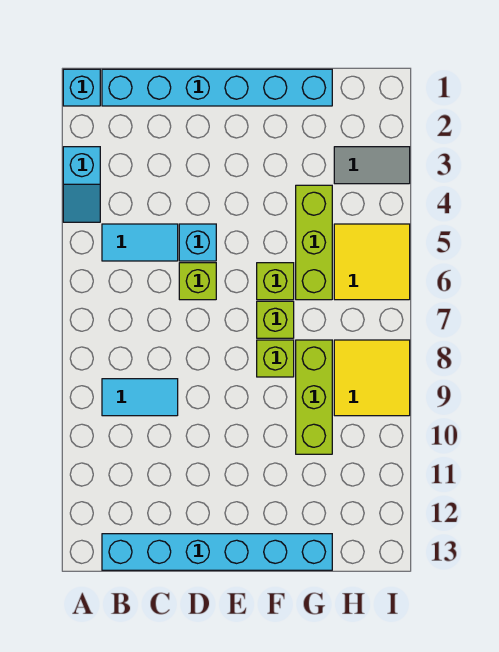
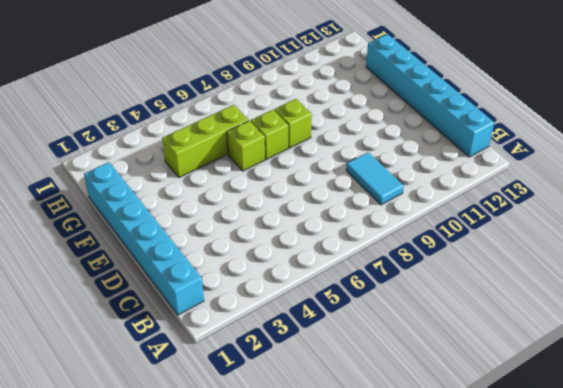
none -> cyan 1x1 brick [63,69,100,106]
none -> cyan 1x2 slope [63,147,100,222]
none -> cyan 1x2 tile [102,224,178,261]

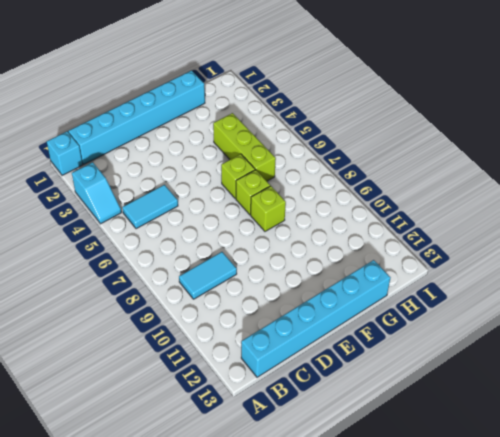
none -> cyan 1x1 brick [179,224,216,261]
none -> lime 1x1 brick [179,263,216,300]
none -> lime 1x3 brick [296,340,332,454]

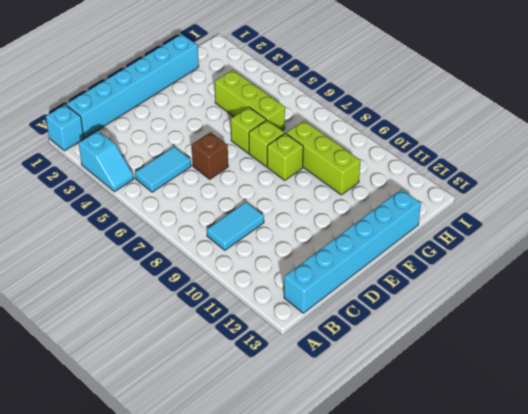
brown 1x1 brick [192,132,228,179] -> lime 1x1 brick [179,263,216,300]
none -> cyan 1x1 brick [179,224,216,261]
none -> grey 1x2 tile [334,147,410,184]
none -> yellow 2x2 tile [334,224,410,300]

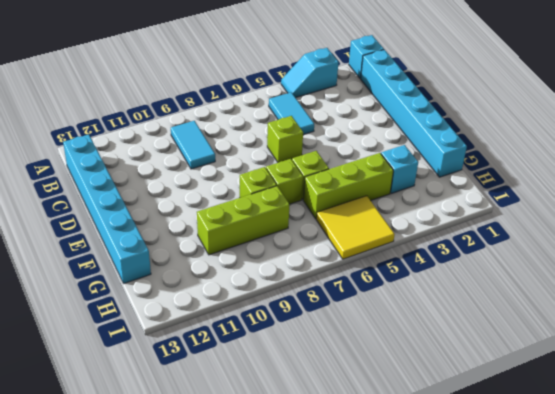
cyan 1x1 brick [381,145,418,193] -> cyan 1x1 brick moved to [179,224,216,261]
none -> grey 1x2 tile [334,147,410,184]
none -> yellow 2x2 tile [334,340,410,416]

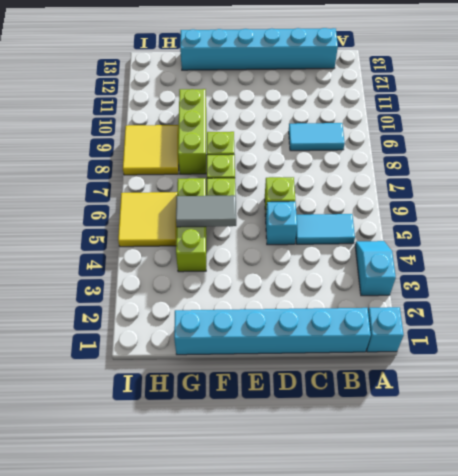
grey 1x2 tile [176,195,236,227] -> grey 1x2 tile moved to [334,147,410,184]

